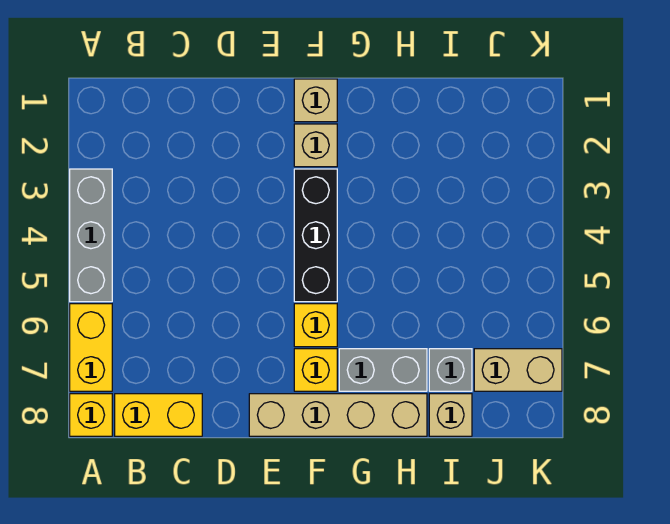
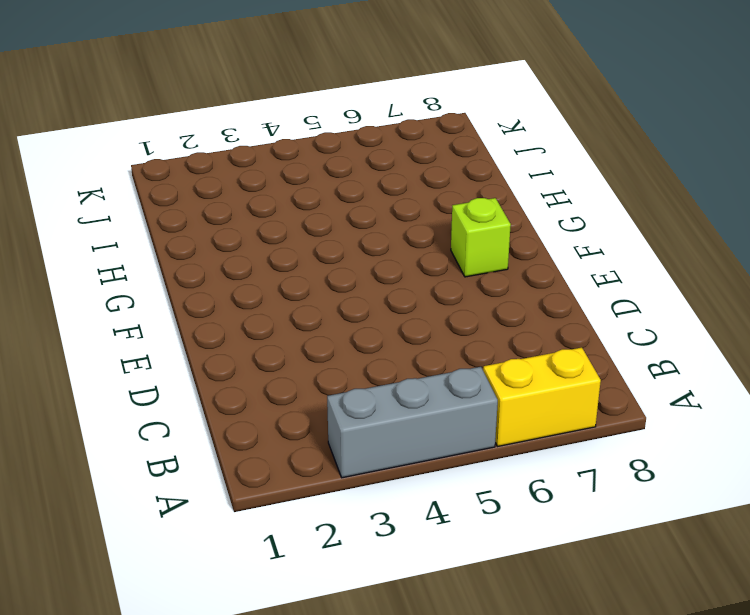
lime 1x1 brick [451,198,511,277] -> yellow 1x1 brick [294,349,337,391]
none -> yellow 1x1 brick [70,394,112,436]
none -> yellow 1x2 brick [115,394,202,436]
none -> tan 1x4 brick [249,394,427,436]

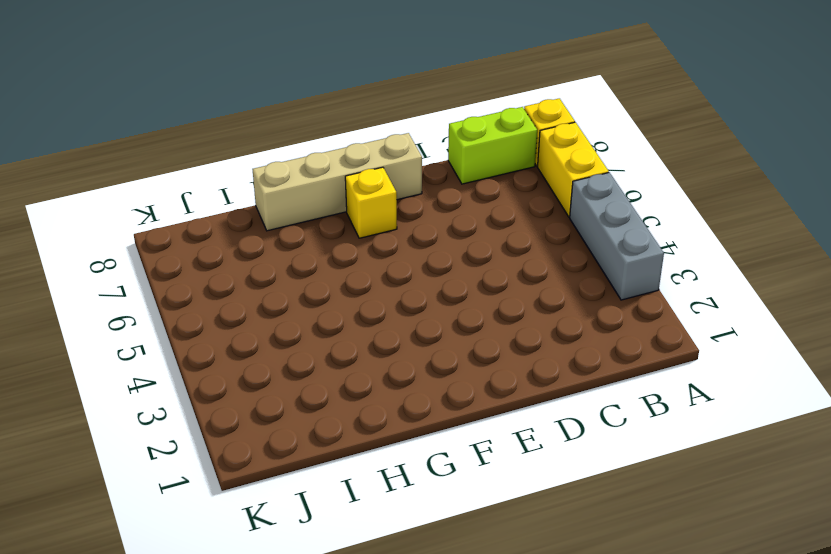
lime 1x2 brick [448,107,537,184] -> yellow 1x2 brick [115,394,202,436]
none -> tan 1x1 brick [294,79,337,122]
none -> tan 1x1 brick [294,124,337,167]
none -> black 1x3 brick [294,169,337,302]

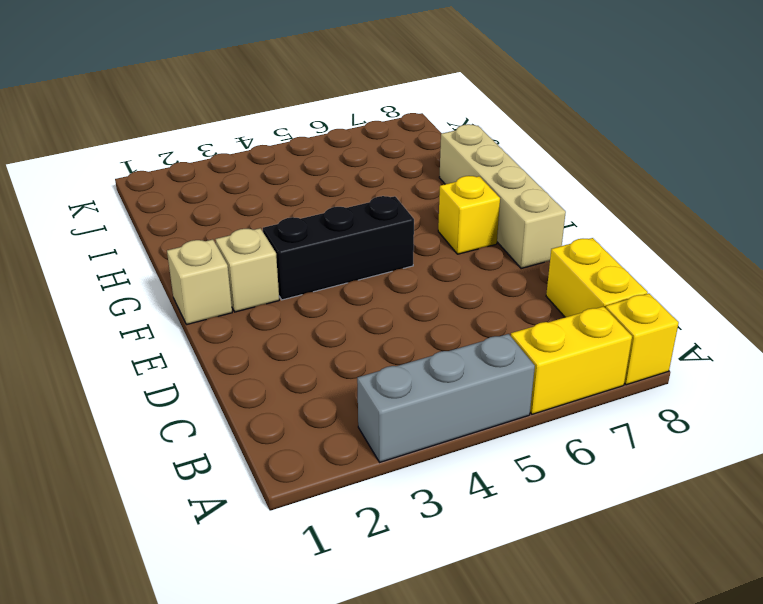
none -> yellow 1x1 brick [294,304,337,347]
none -> grey 1x2 brick [339,349,427,391]
none -> grey 1x1 brick [429,349,472,391]

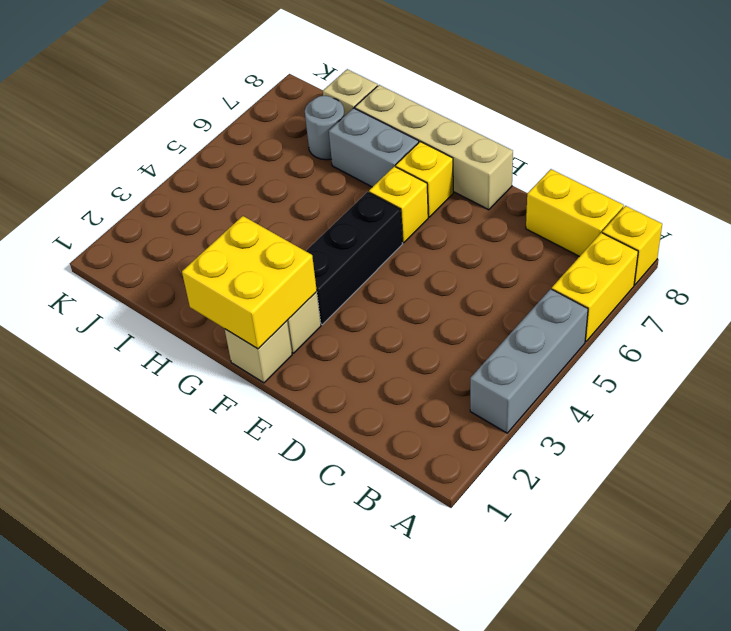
yellow 2x2 brick [182,216,317,349] -> none
grey 1x1 round brick [305,96,344,160] -> grey 1x1 brick [429,349,472,391]
none -> tan 1x2 brick [474,349,562,391]

